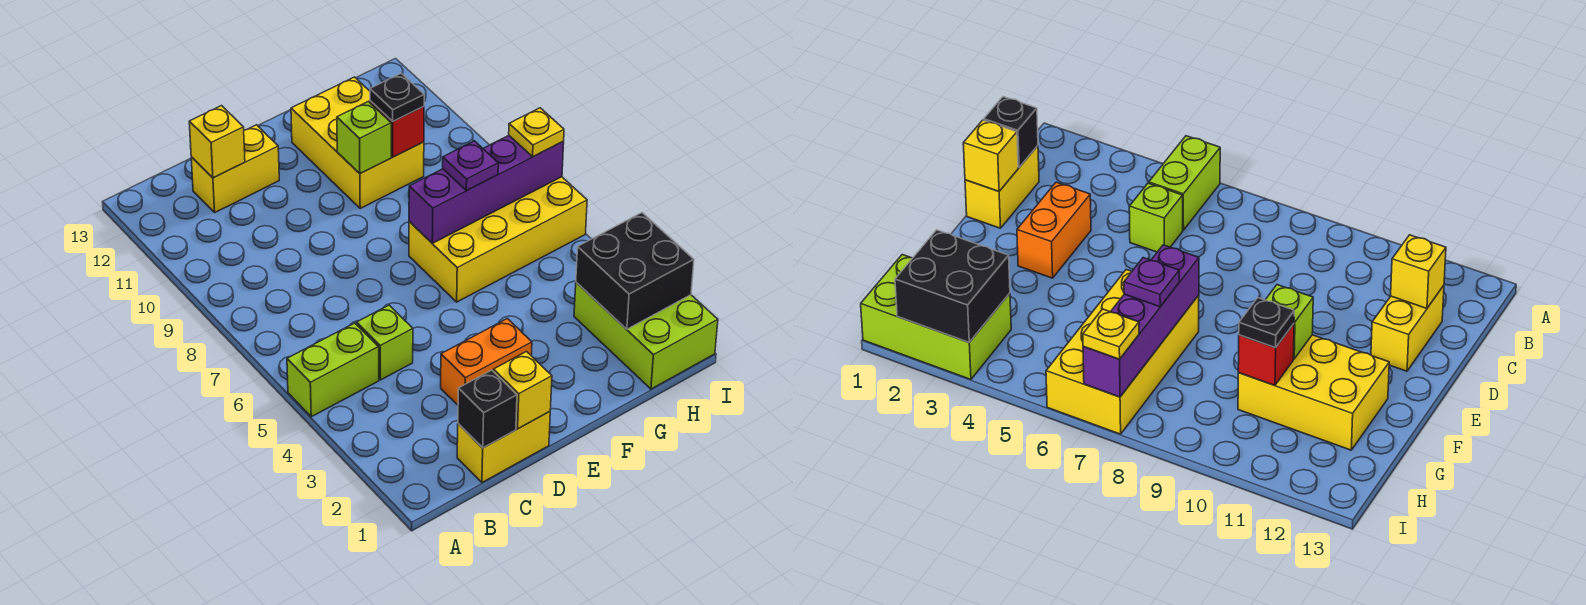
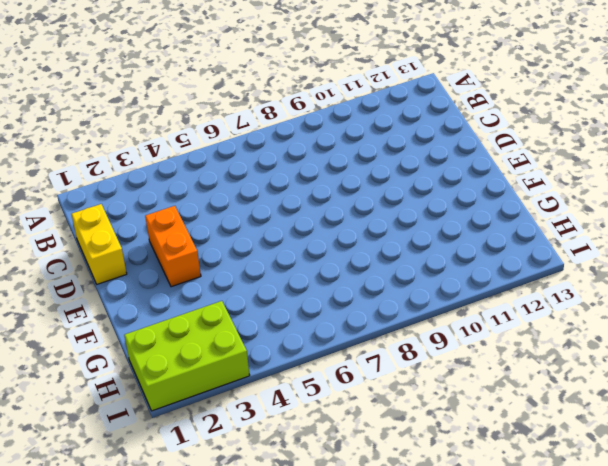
none -> lime 1x2 brick [287,323,379,417]
none -> lime 1x1 brick [357,305,413,380]
none -> yellow 1x2 brick [191,125,279,212]

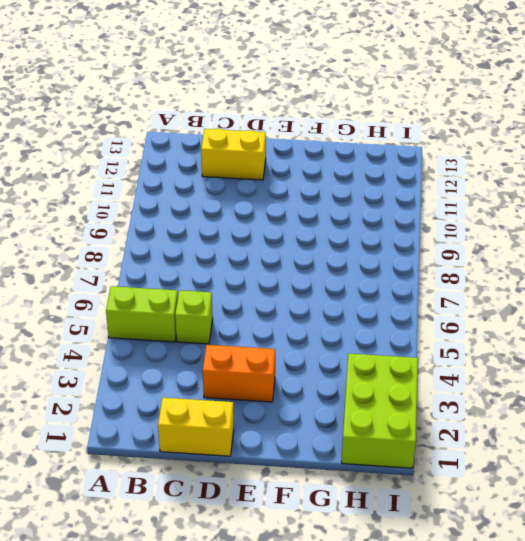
none -> yellow 2x4 brick [409,177,587,302]
none -> yellow 2x3 brick [291,77,424,208]
none -> black 1x1 brick [458,370,517,448]

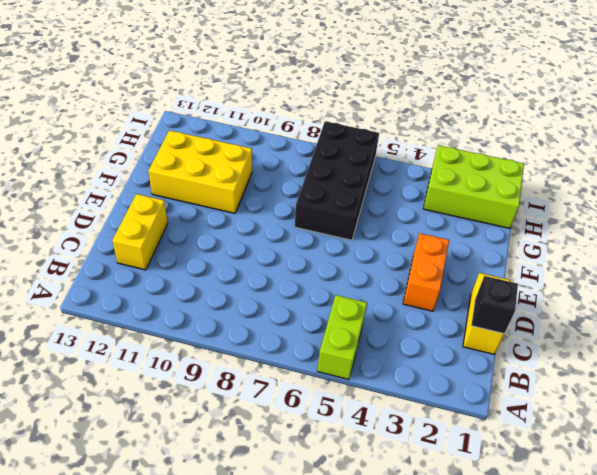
black 2x4 brick [295,121,379,240] -> yellow 2x4 brick [409,177,587,302]
none -> lime 1x1 brick [357,305,413,380]
none -> yellow 1x1 brick [189,106,245,178]
none -> yellow 1x1 brick [493,352,552,429]

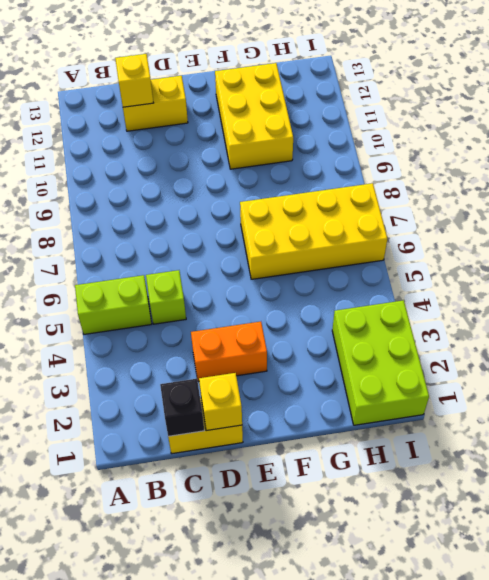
none -> purple 1x4 brick [409,136,564,243]
none -> lime 1x1 brick [337,101,391,174]
none -> red 1x1 brick [370,101,424,157]

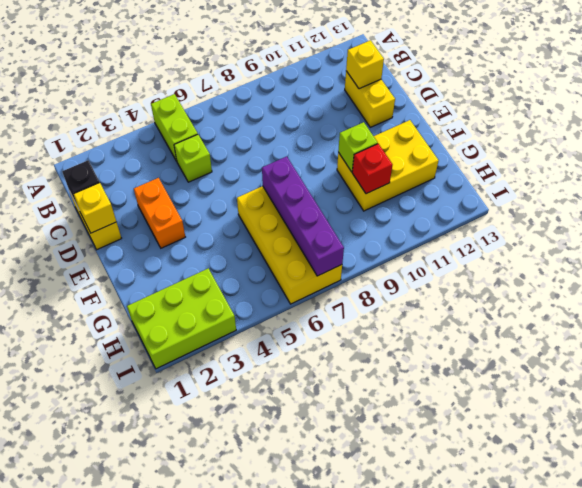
none -> black 2x2 brick [576,213,694,329]
none -> purple 1x1 plate [443,141,498,191]
none -> black 1x1 plate [370,73,424,121]

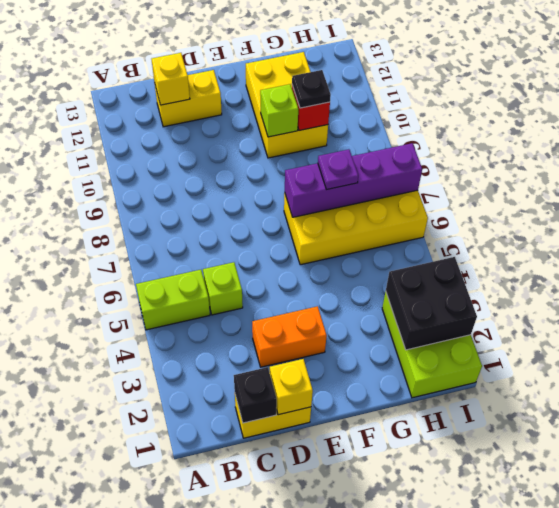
none -> yellow 1x1 plate [509,108,564,157]

